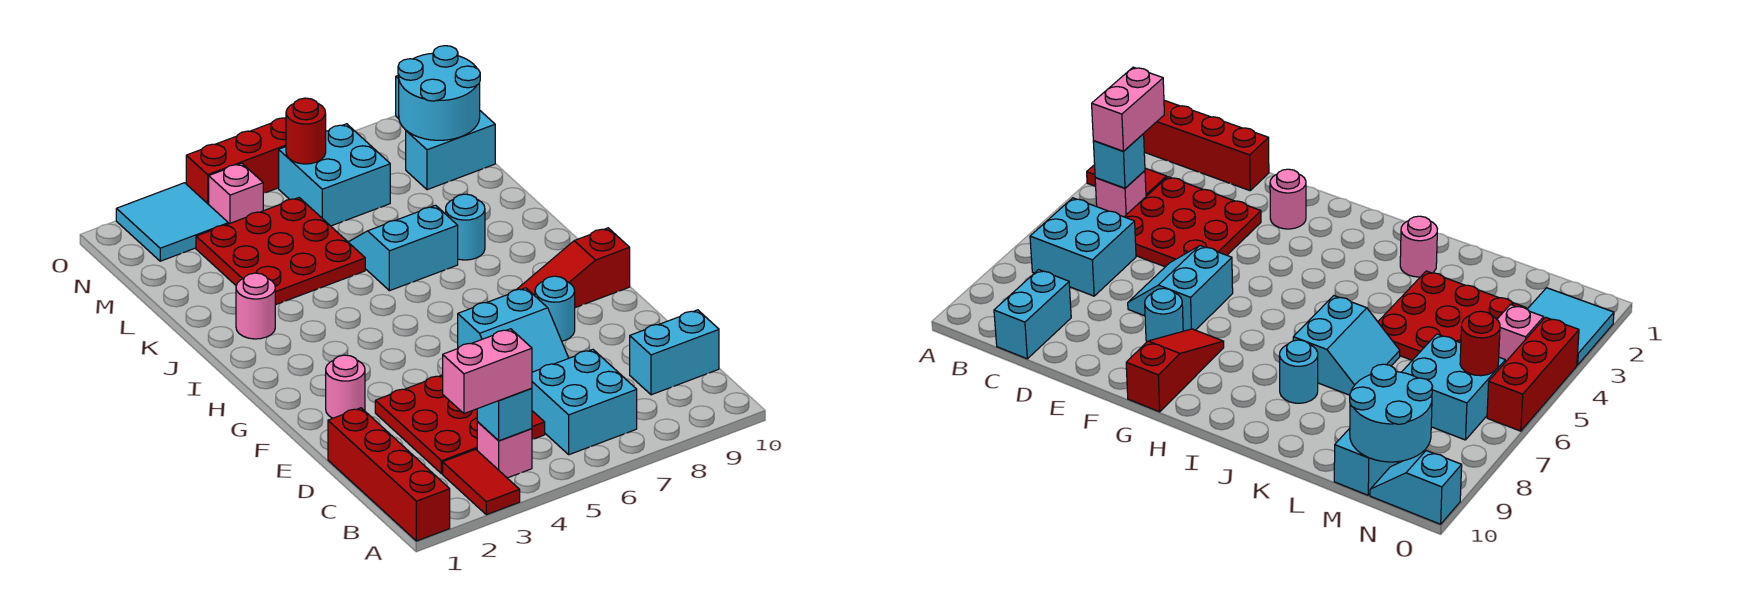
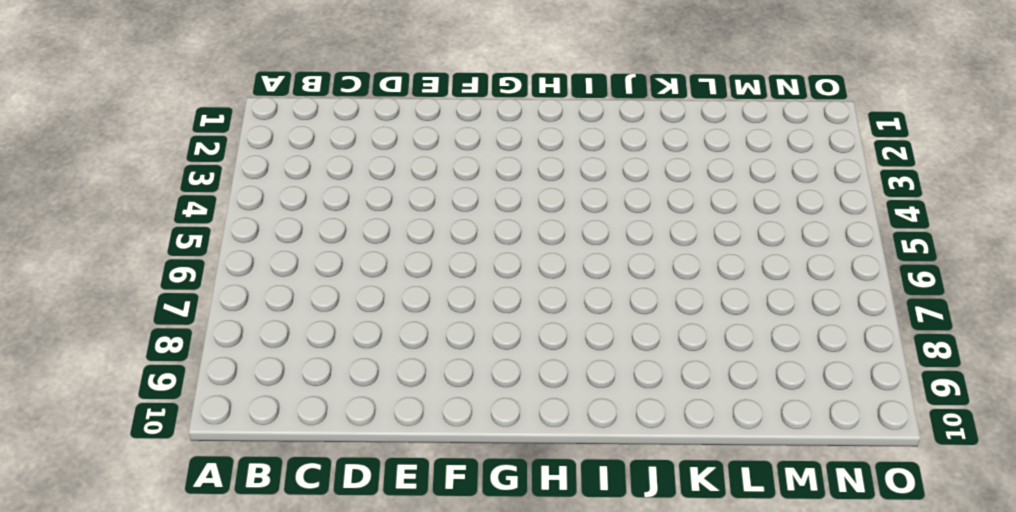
none -> red 1x4 brick [328,408,450,541]
none -> red 1x2 tile [443,449,520,515]
none -> pink 1x1 brick [477,422,532,478]

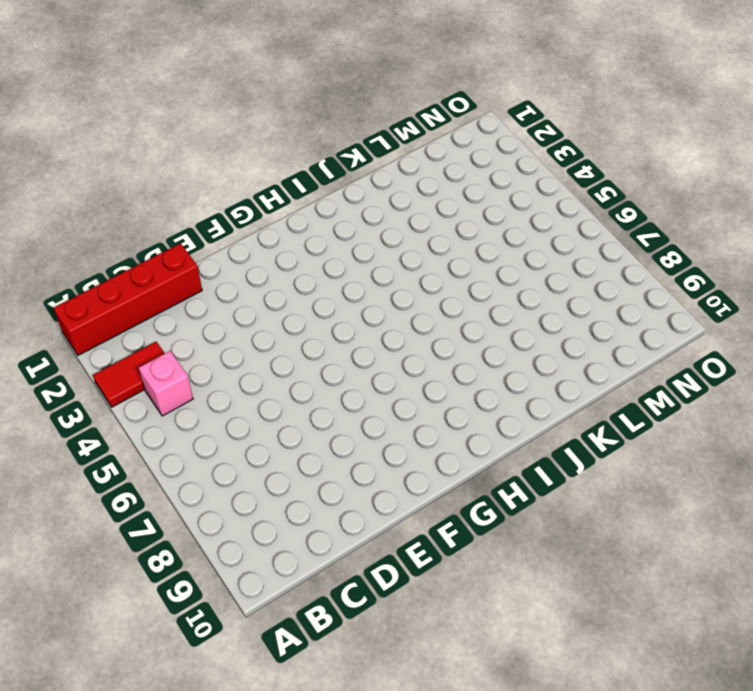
none -> cyan 2x2 brick [532,350,637,455]
none -> red 3x3 plate [375,375,545,474]
none -> cyan 1x2 brick [630,310,719,395]

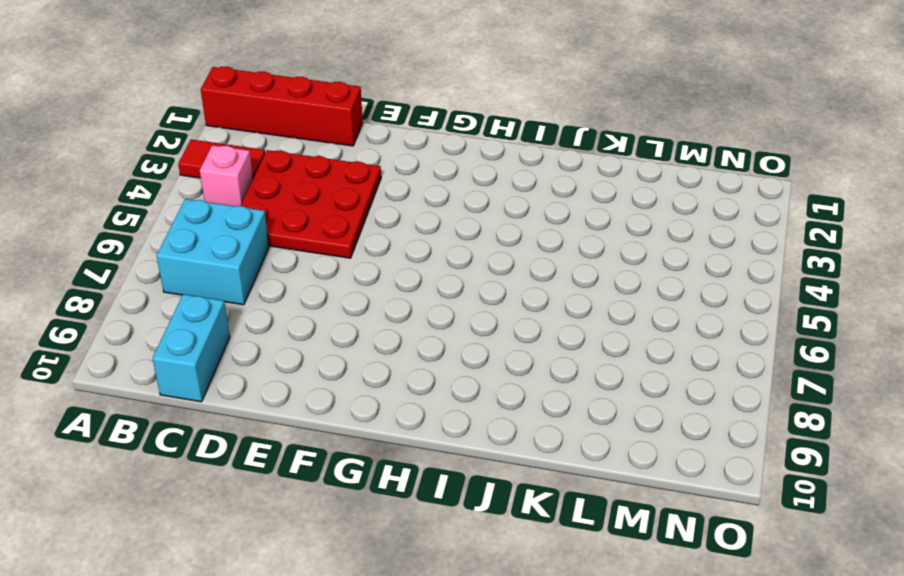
none -> cyan 2x2 slope [458,288,569,372]
none -> pink 1x1 round brick [326,355,365,418]
none -> cyan 1x1 round brick [535,276,575,341]

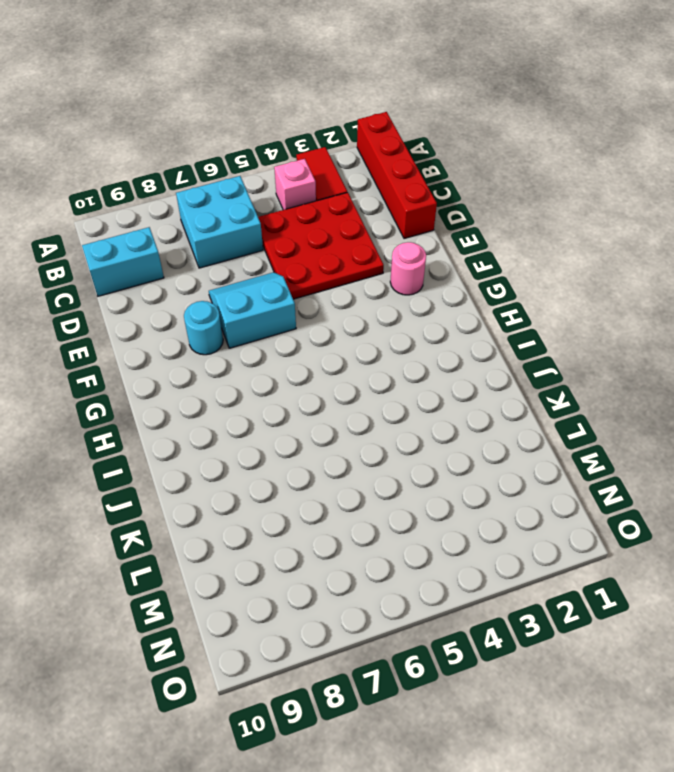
none -> red 1x3 slope [517,228,630,308]
none -> pink 1x1 round brick [236,273,275,339]
none -> cyan 2x2 slope [349,205,458,291]

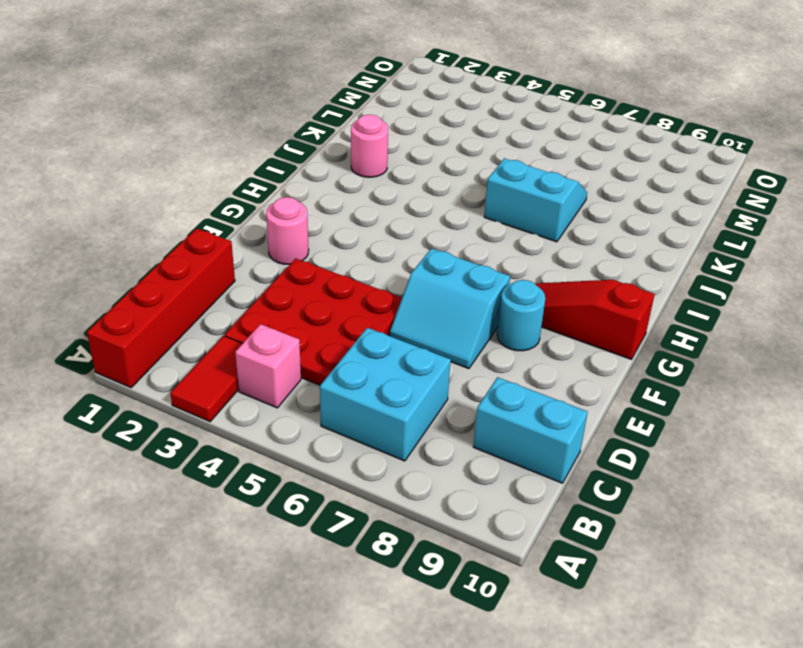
none -> cyan 1x1 round brick [446,194,485,260]
none -> red 3x3 plate [196,198,365,305]
none -> cyan 2x2 brick [279,124,390,226]

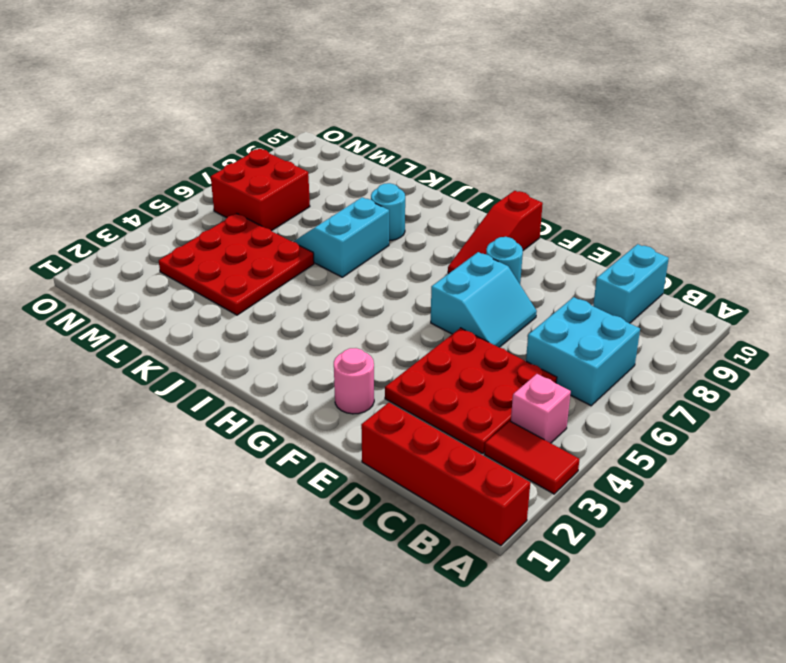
red 2x2 brick [211,149,310,231] -> cyan 2x2 brick [279,124,390,226]
none -> pink 1x1 round brick [236,273,275,339]
none -> cyan 1x2 brick [406,111,495,190]
none -> cyan 2x2 tile [116,183,228,261]

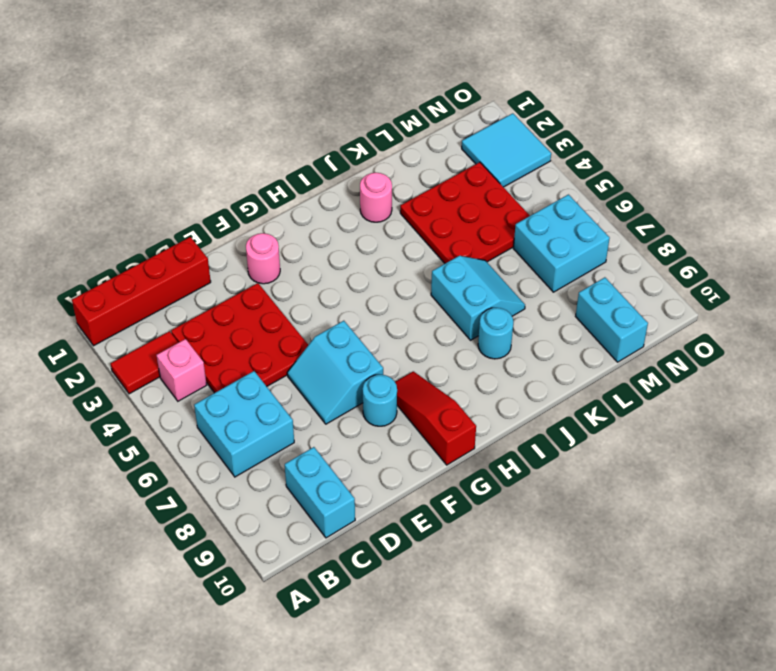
none -> pink 1x1 brick [209,163,263,224]
none -> cyan 1x2 slope [1370,451,1462,524]
none -> red 1x3 brick [186,118,286,205]

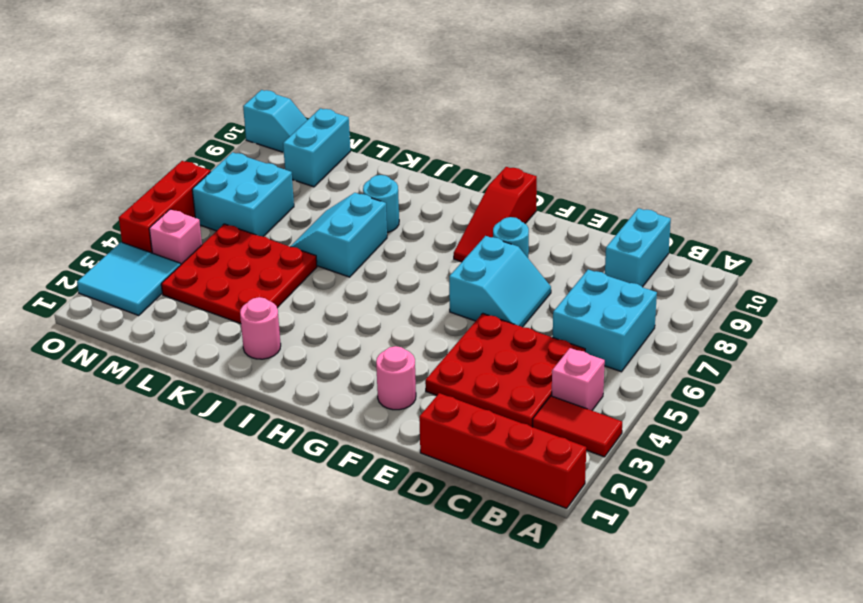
none -> cyan 1x1 brick [477,388,532,441]
none -> cyan 2x2 round brick [398,46,480,140]
none -> red 1x1 round brick [286,98,326,164]

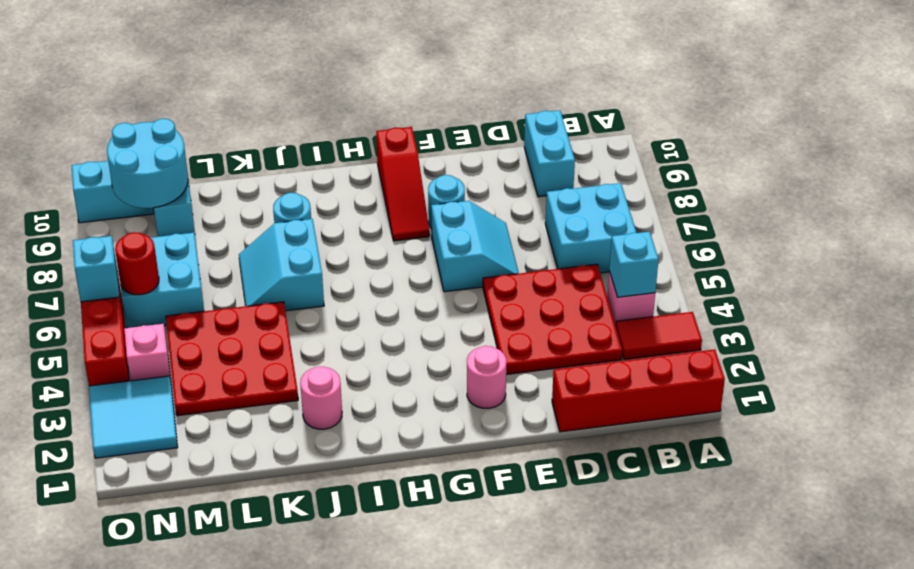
cyan 1x1 brick [73,236,120,302] -> none
none -> pink 1x2 brick [443,329,532,414]

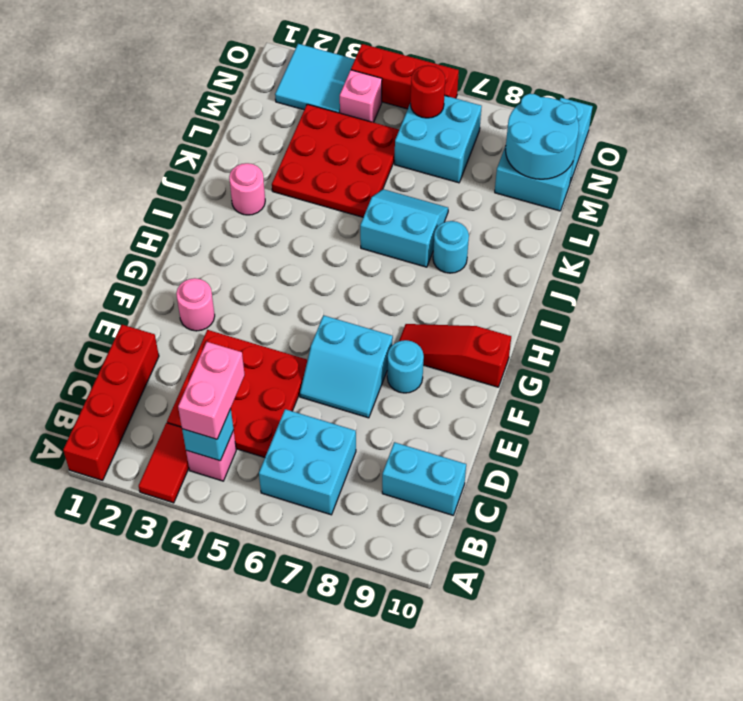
pink 1x2 brick [178,342,245,439] -> pink 1x2 brick turned to [443,329,532,414]

